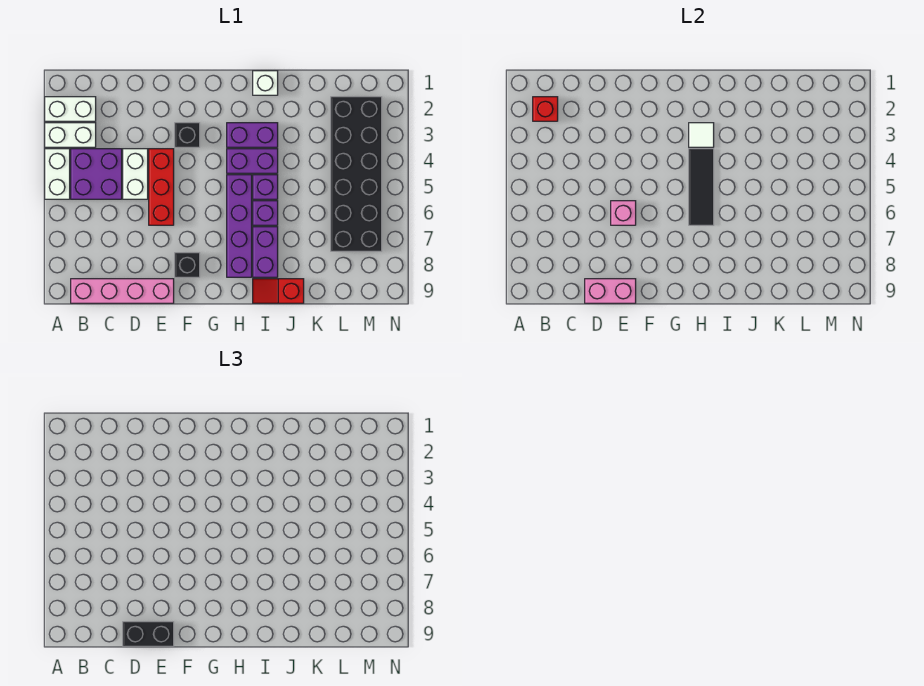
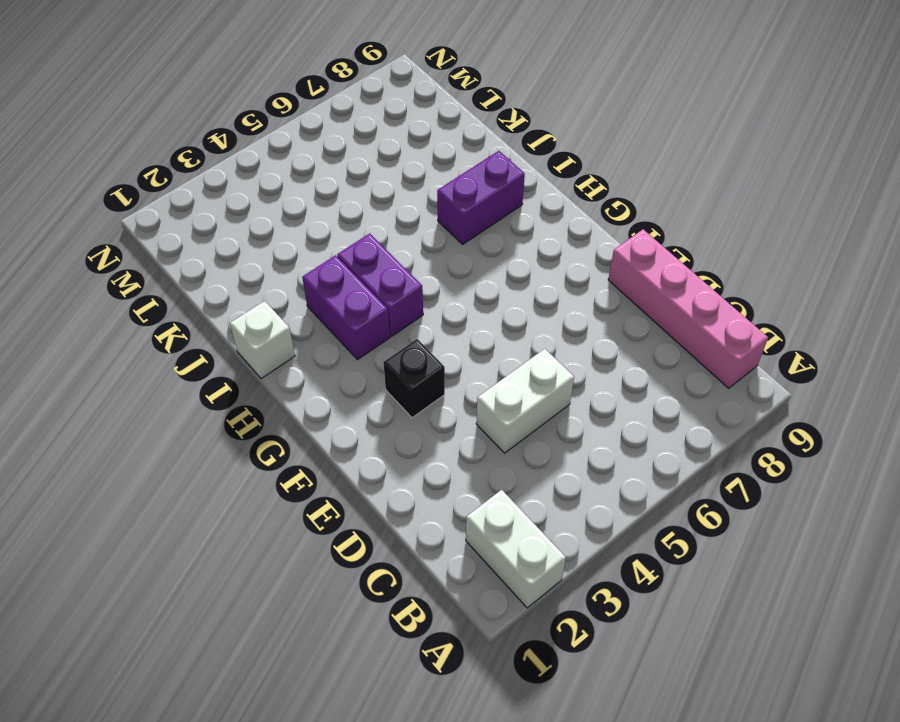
none -> white 1x2 brick [45,123,96,147]
none -> white 1x2 brick [45,149,70,199]
none -> purple 2x2 brick [71,149,122,199]

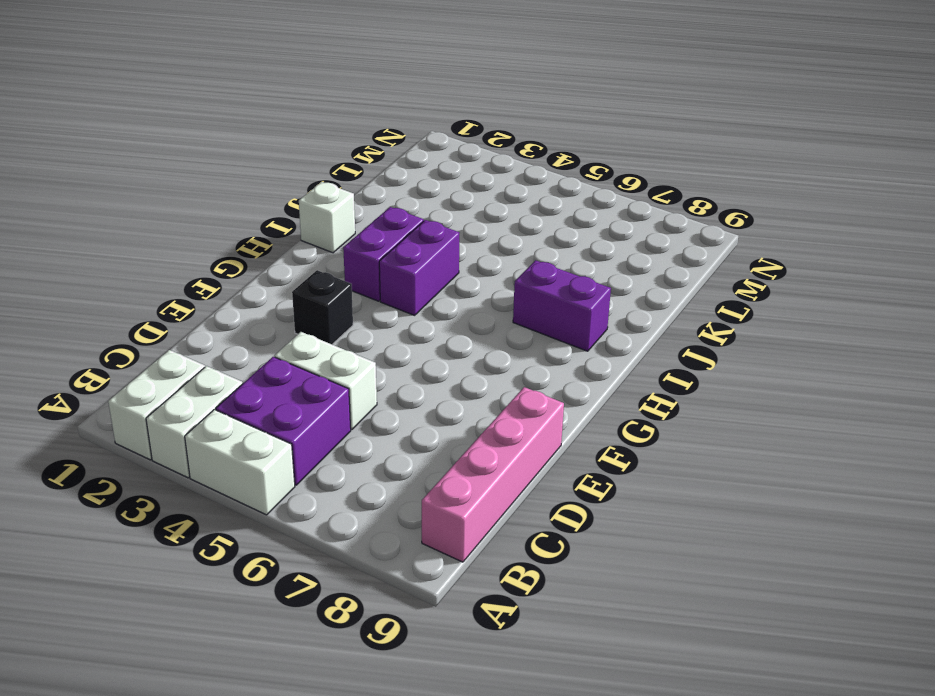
none -> red 1x3 brick [149,149,174,225]
none -> black 1x1 brick [175,253,200,277]
none -> purple 1x4 brick [227,175,252,277]

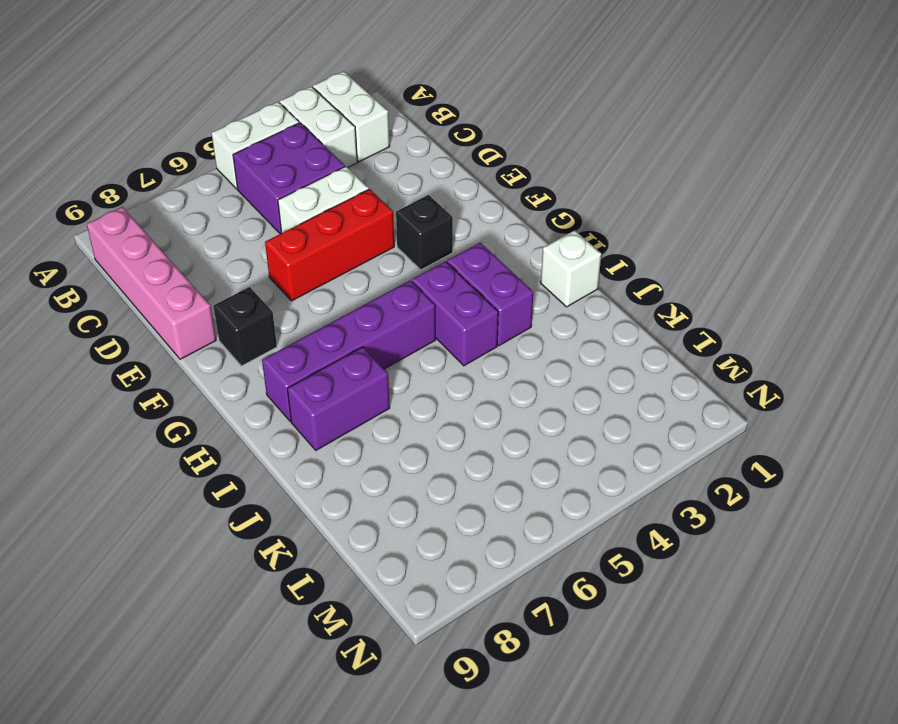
none -> purple 1x1 brick [253,175,278,199]
none -> purple 1x1 brick [253,201,278,225]
none -> red 1x2 slope [253,279,304,303]

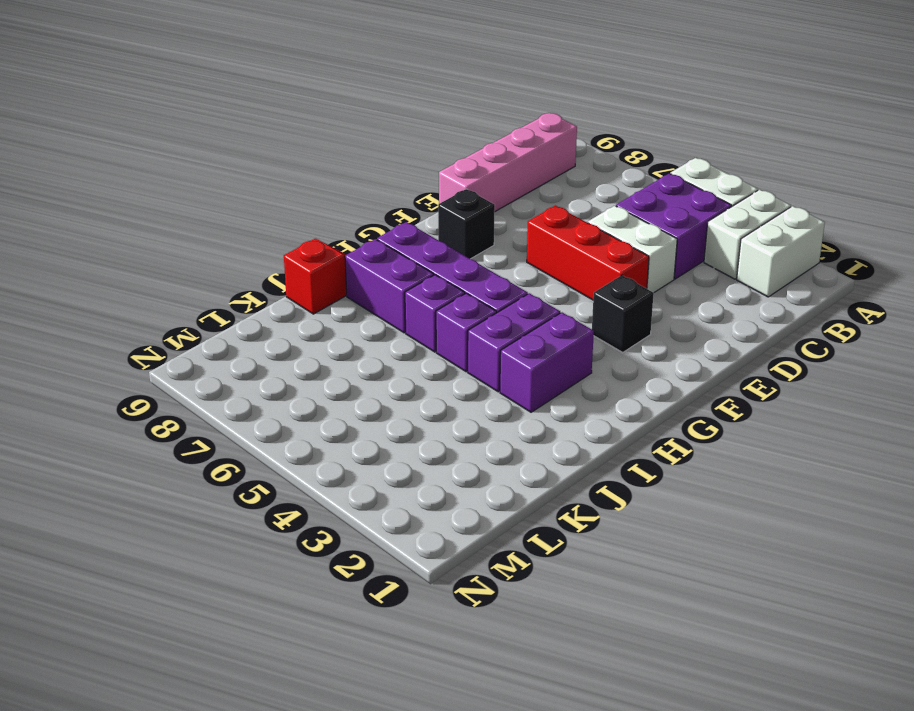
none -> white 1x1 brick [253,71,278,95]
none -> black 2x6 brick [331,97,382,251]
none -> red 1x1 brick [533,97,558,121]

